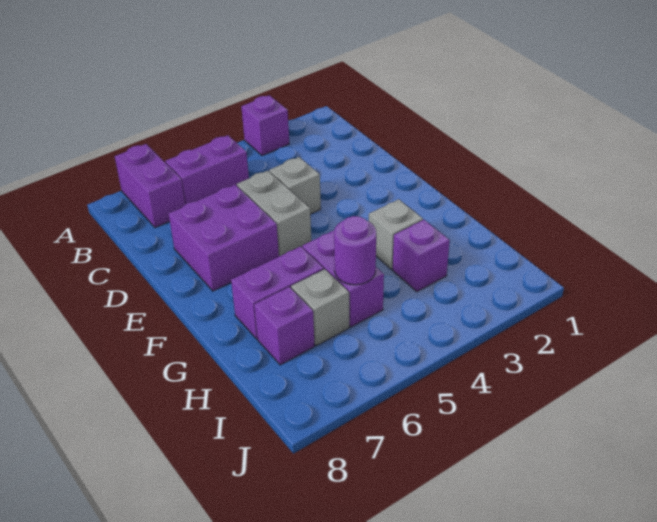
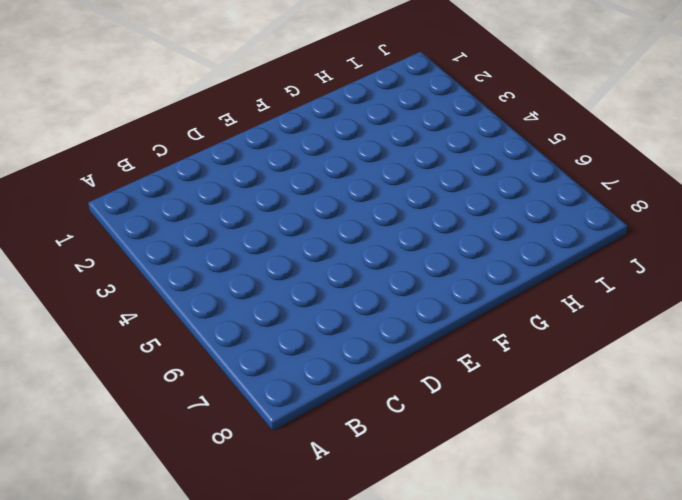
none -> purple 1x1 brick [241,95,289,156]
none -> purple 1x2 brick [115,144,185,228]
none -> purple 1x2 brick [165,135,249,205]

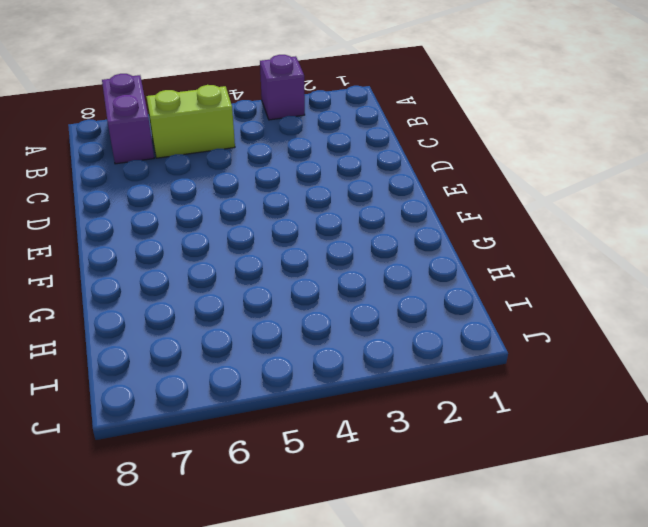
lime 1x2 brick [146,85,235,158] -> purple 1x2 brick [165,135,249,205]
none -> grey 1x1 brick [269,157,321,214]
none -> grey 1x2 brick [237,171,311,256]
none -> purple 2x2 brick [169,185,279,291]

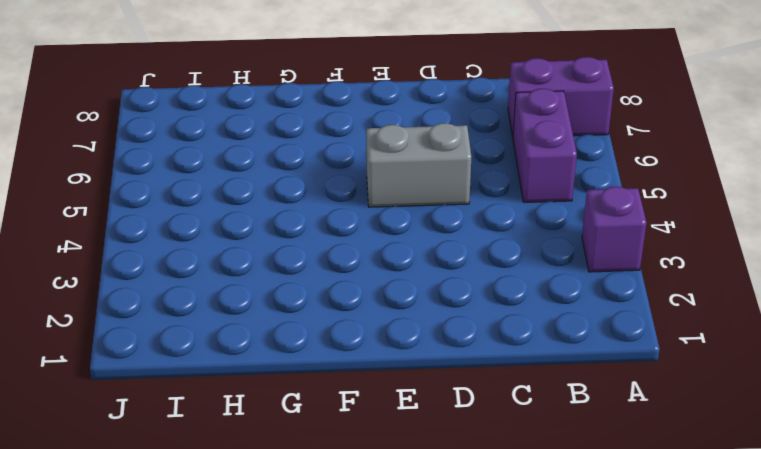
none -> grey 1x1 brick [269,157,321,214]
none -> purple 2x2 brick [169,185,279,291]
none -> grey 1x1 brick [369,199,423,269]

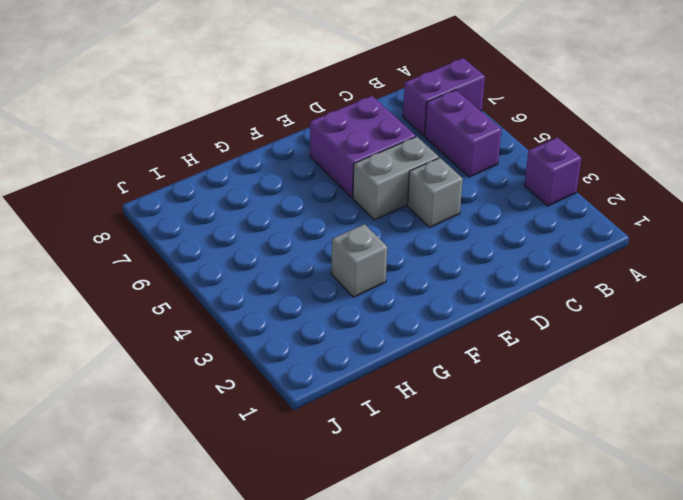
none -> purple 1x2 brick [302,231,384,327]
none -> purple 1x2 brick [231,246,324,339]
none -> purple 1x1 brick [393,220,450,292]

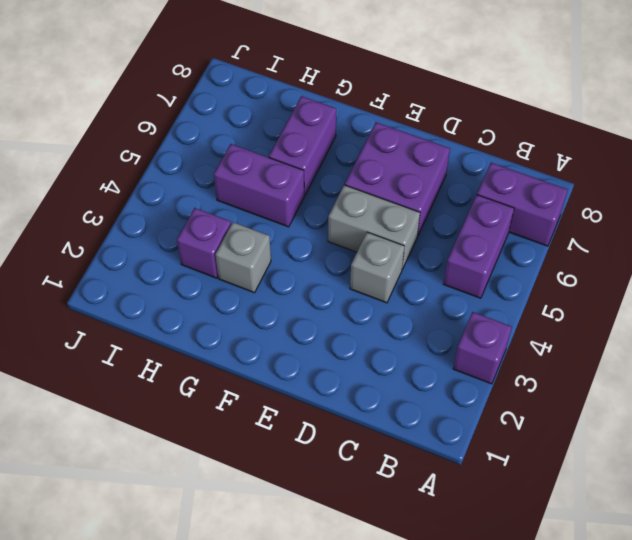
none -> grey 1x1 brick [291,269,349,345]
none -> purple 1x1 brick [254,287,315,365]
none -> purple 1x1 round brick [334,216,376,285]

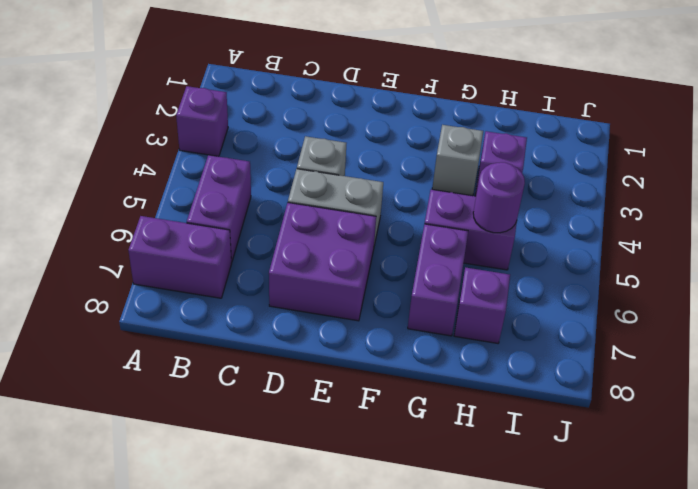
none -> grey 1x1 brick [291,269,349,345]

